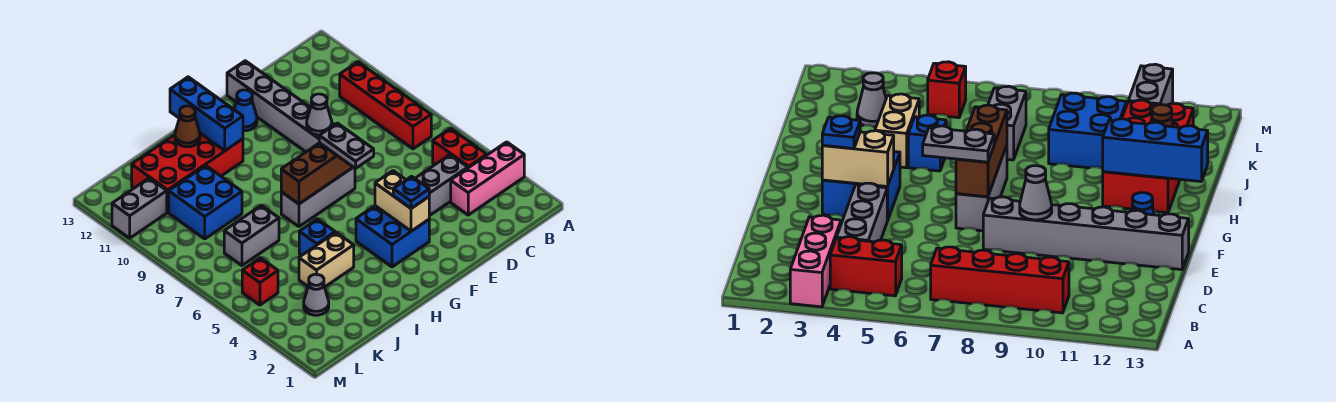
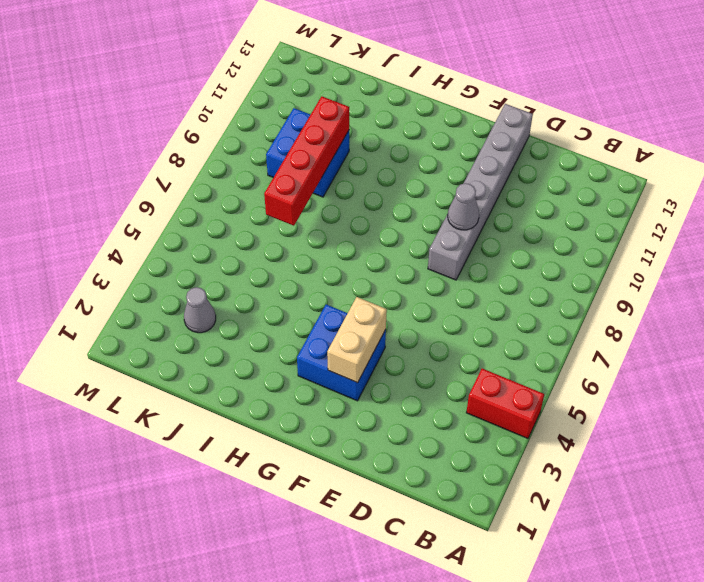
red 1x2 brick [466,369,544,438] -> red 1x2 brick turned to [433,128,487,168]
red 1x4 brick [264,96,349,226] -> red 1x4 brick moved to [340,62,431,149]
none -> pink 1x3 brick [451,142,524,215]
none -> grey 1x3 brick [415,155,468,216]
none -> grey 1x3 brick [281,167,355,227]

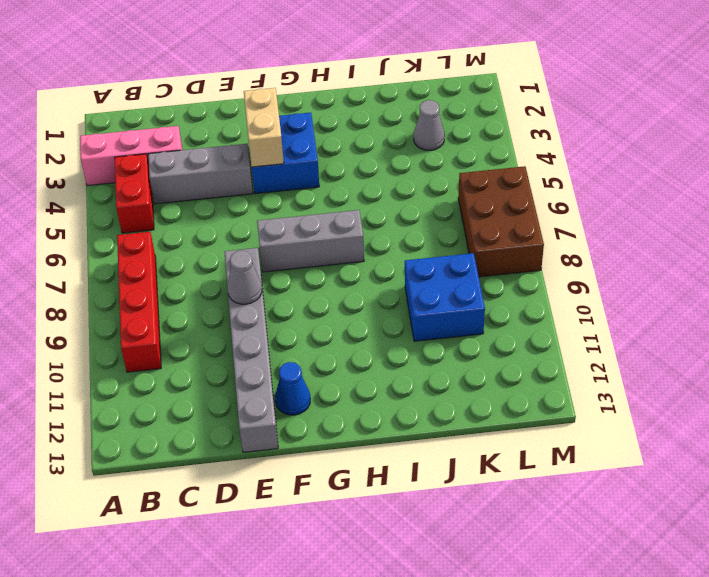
brown 2x3 brick [458,166,544,277] -> none
none -> red 2x4 brick [132,133,243,212]
none -> tan 1x2 brick [299,233,354,287]
none -> blue 1x1 brick [299,219,335,255]

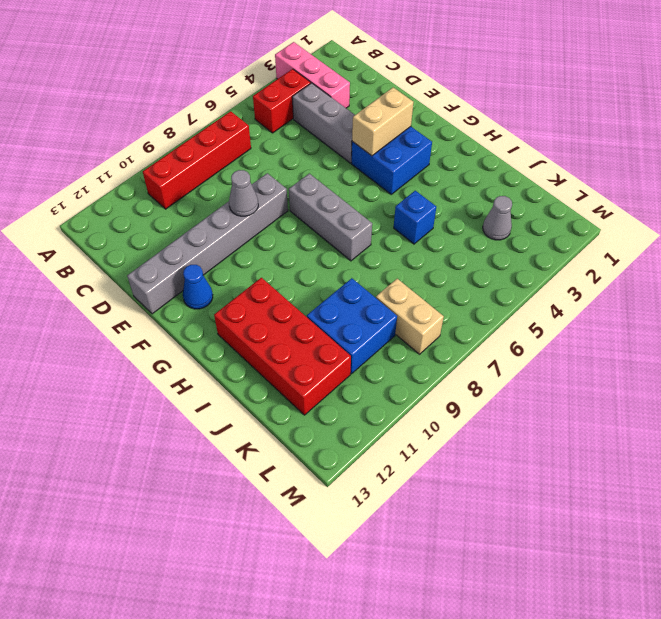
tan 1x2 brick [376,279,444,354] -> tan 1x2 brick moved to [299,233,354,287]
none -> grey 1x2 brick [224,205,279,266]
none -> red 1x1 brick [242,258,278,305]
none -> grey 1x2 brick [112,178,167,238]

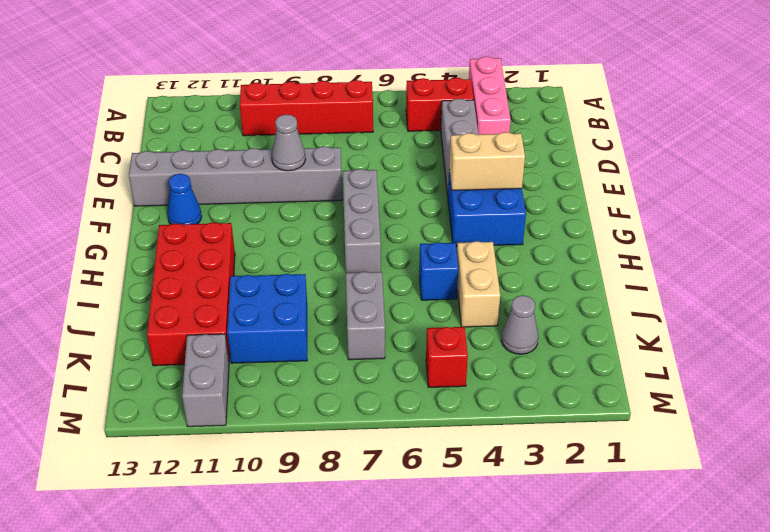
none -> brown 1x3 brick [281,143,353,204]
none -> blue 1x3 brick [170,77,243,151]
none -> brown 1x1 cone [175,106,200,147]

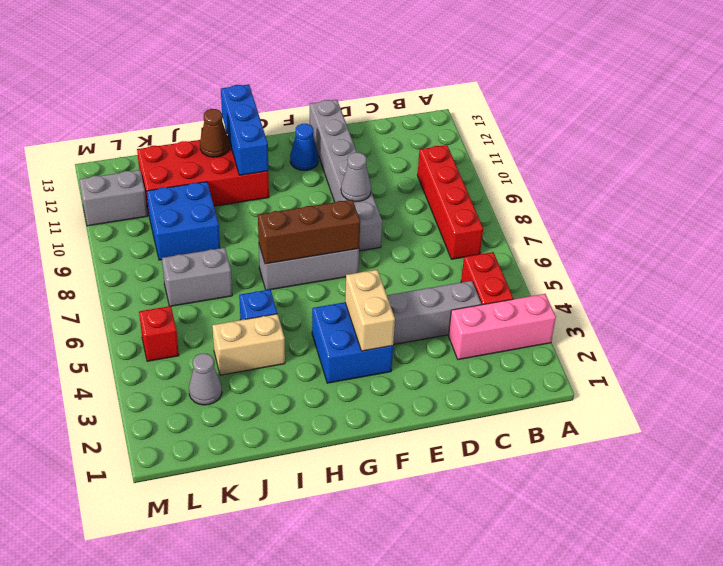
none -> blue 1x1 plate [393,176,429,208]
none -> grey 1x2 plate [319,123,374,168]

